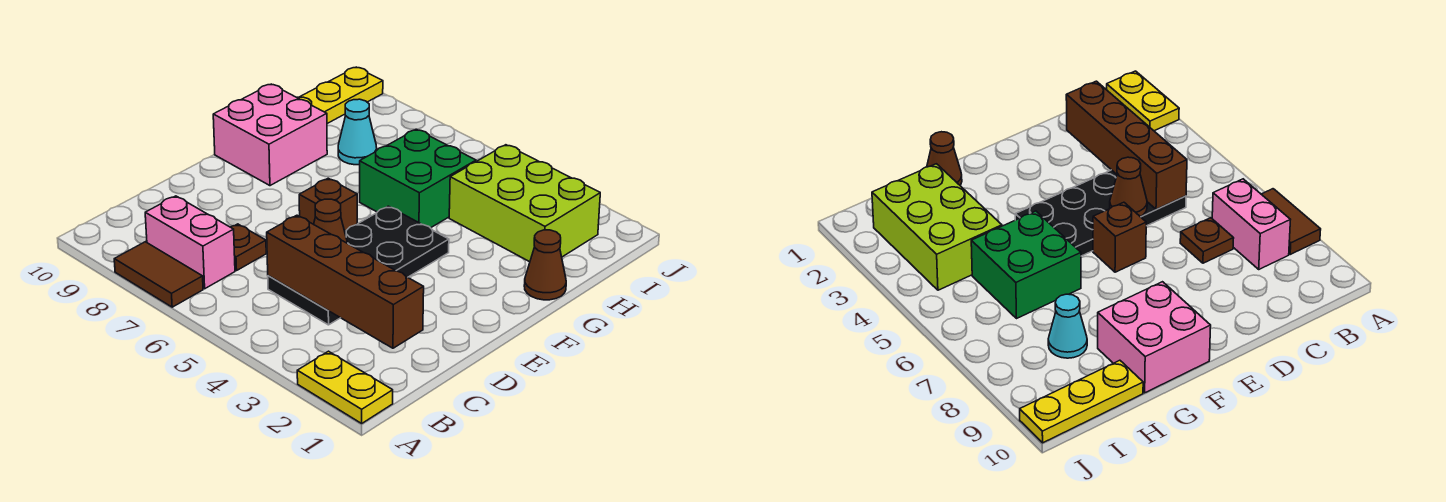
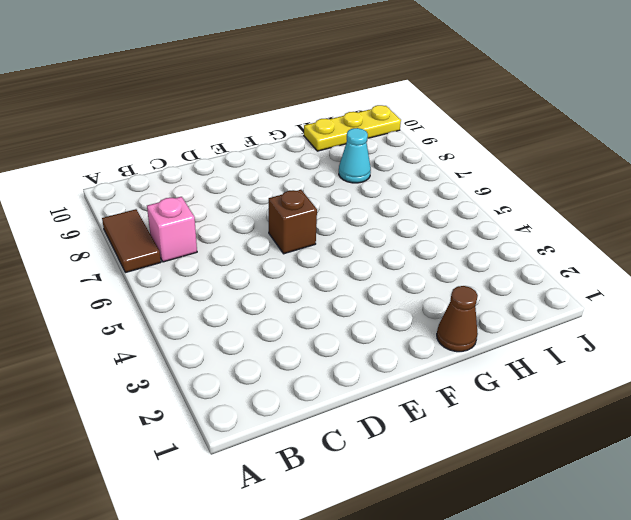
pink 1x1 brick [147,197,197,262] -> pink 1x2 brick [145,196,235,289]
none -> yellow 1x2 plate [297,351,393,423]
none -> black 2x4 plate [268,206,449,325]
none -> brown 1x1 plate [231,224,266,271]

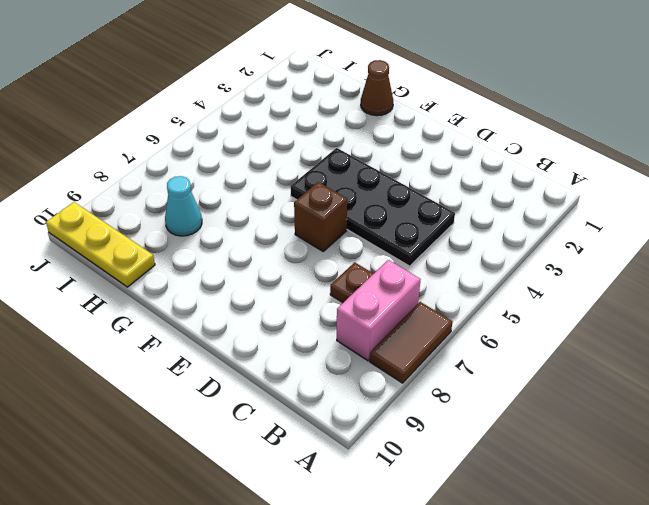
none -> yellow 1x2 plate [297,351,393,423]
none -> pink 2x2 brick [213,84,327,186]
none -> green 2x2 brick [360,129,476,228]

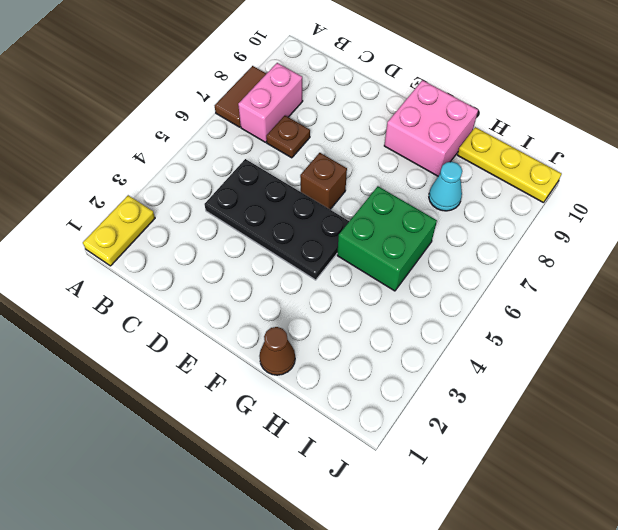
none -> lime 2x3 brick [449,145,600,262]
none -> brown 1x4 brick [267,215,424,348]
none -> brown 1x1 cone [314,199,347,243]

